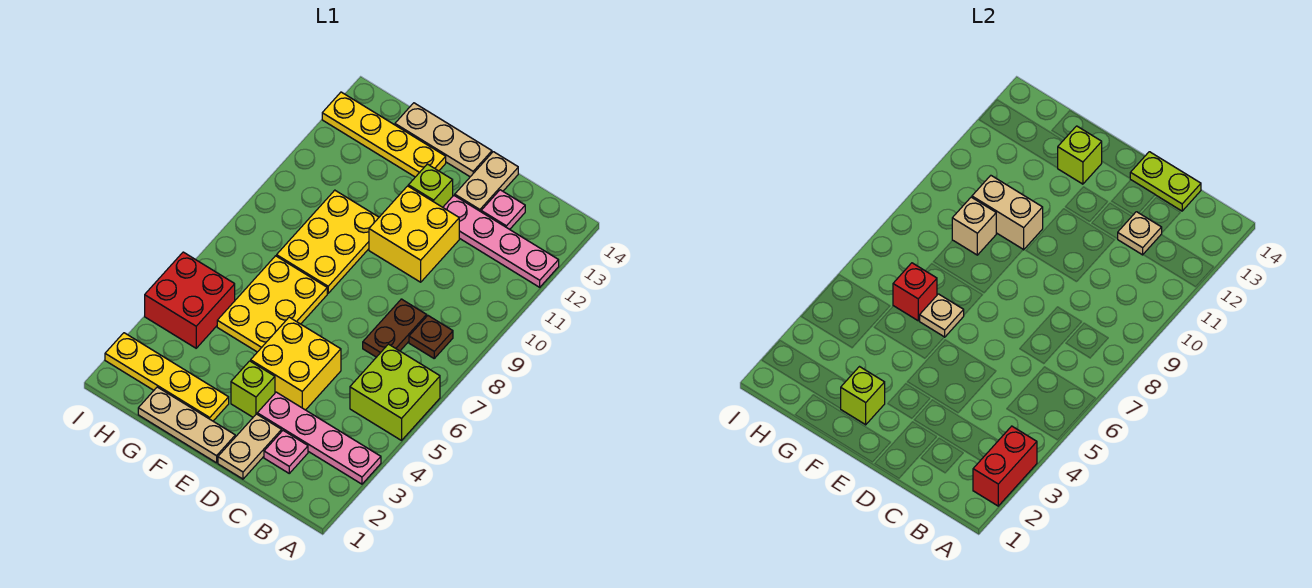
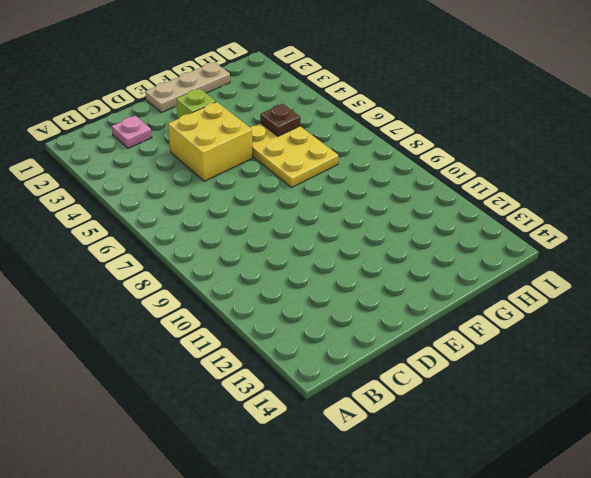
brown 1x1 plate [260,104,300,136] -> brown 1x1 plate moved to [409,316,453,358]
none -> pink 1x4 plate [257,392,381,484]
none -> lime 2x2 brick [350,344,440,440]
none -> pink 1x4 plate [443,196,559,287]

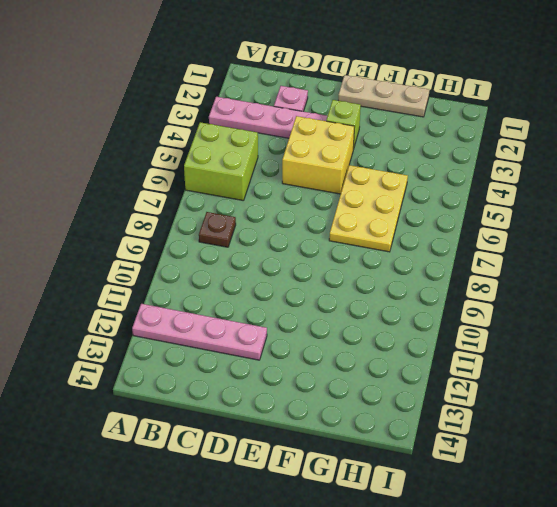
none -> brown 1x2 plate [363,299,427,357]
none -> pink 1x1 plate [481,190,525,229]
none -> tan 1x2 plate [218,414,282,479]

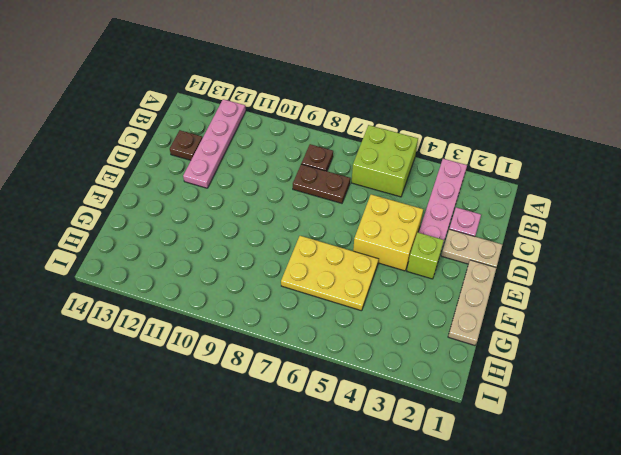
brown 1x1 plate [170,130,202,160] -> pink 1x1 plate [481,190,525,229]
none -> yellow 2x2 brick [369,186,459,282]
none -> tan 1x2 plate [455,152,518,212]
none -> lime 1x1 brick [408,164,453,207]

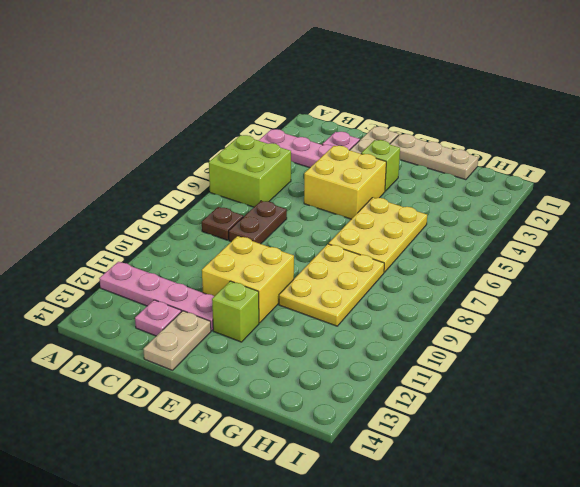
none -> tan 1x3 plate [395,103,492,177]
none -> yellow 1x4 plate [105,333,229,421]
none -> yellow 1x4 plate [322,92,446,177]

